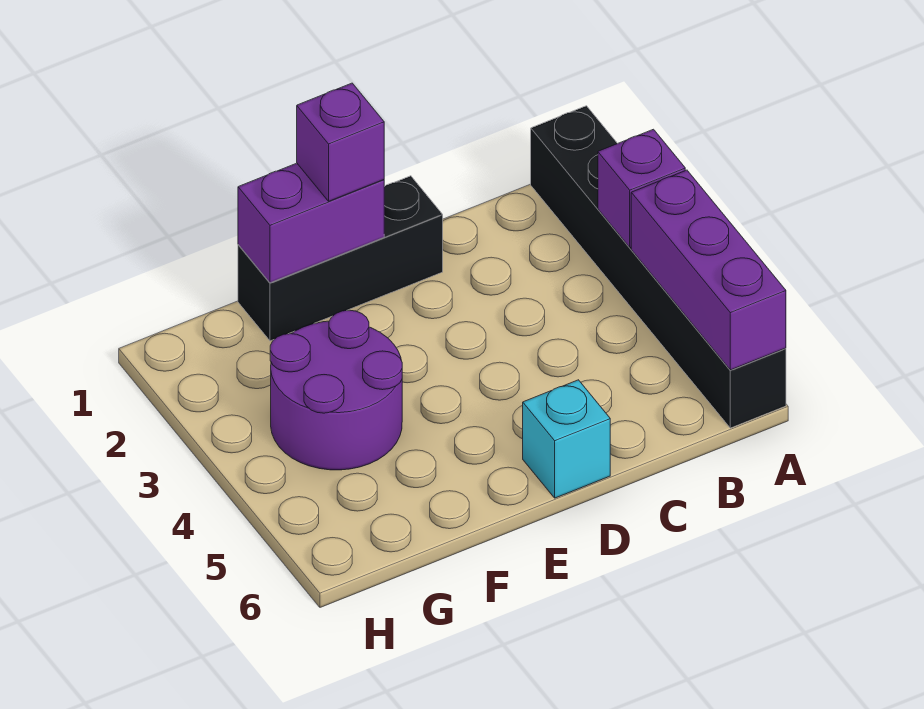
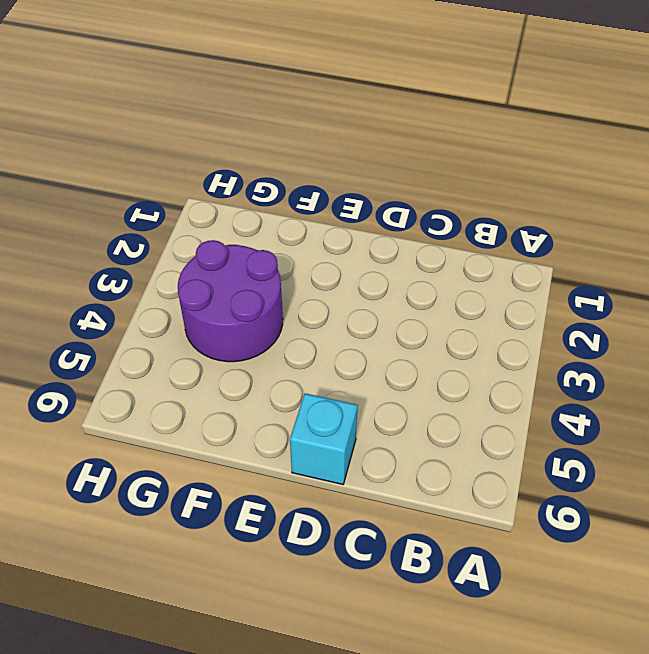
none -> black 1x6 brick [531,106,786,428]
none -> black 1x3 brick [238,176,443,341]

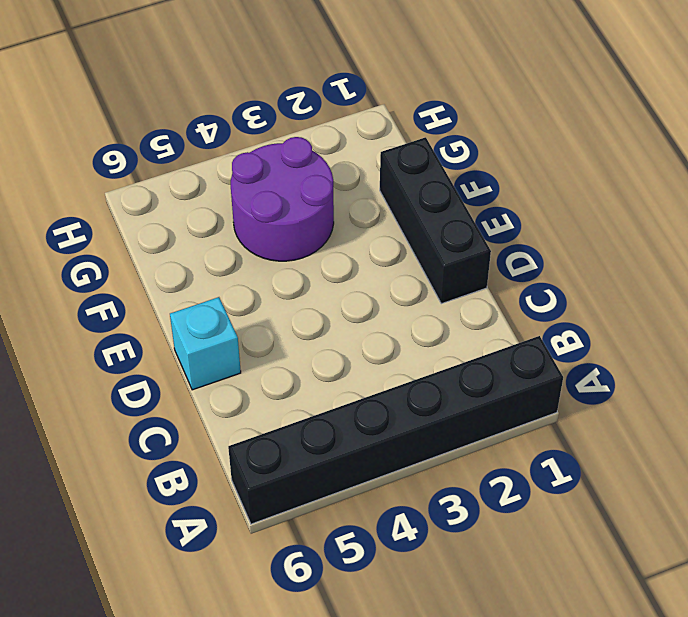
none -> purple 1x1 brick [598,129,685,248]
none -> purple 1x3 brick [631,170,786,370]

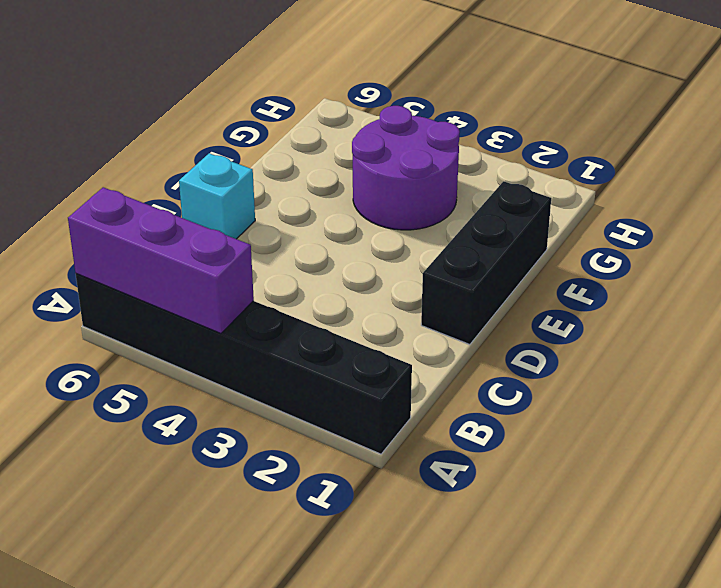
none -> purple 1x1 brick [598,129,685,248]
none -> purple 1x2 brick [238,163,384,283]

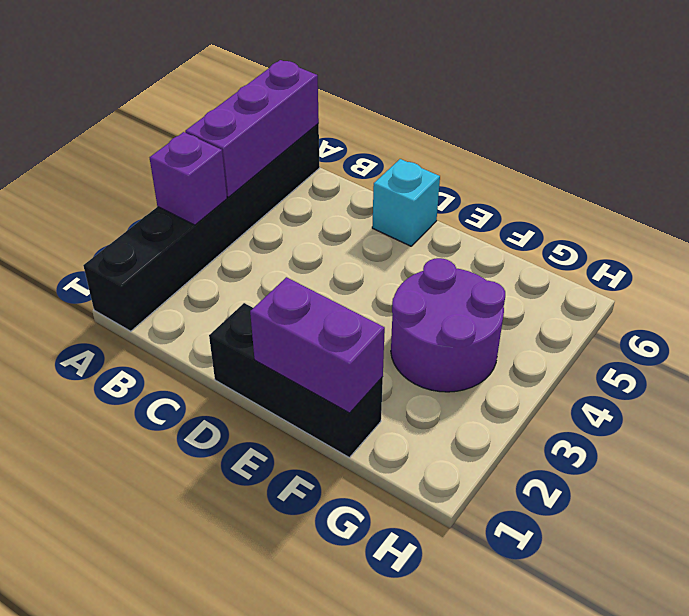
none -> purple 1x1 brick [297,83,384,201]

